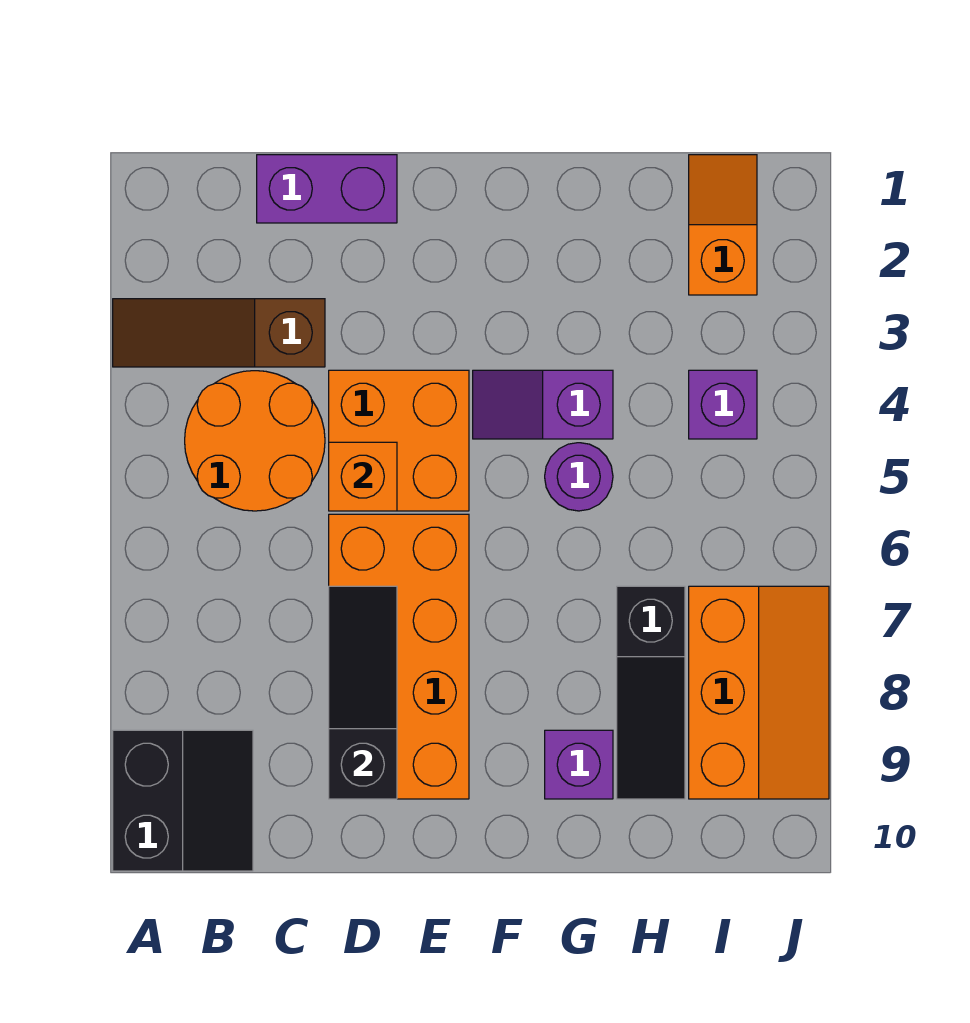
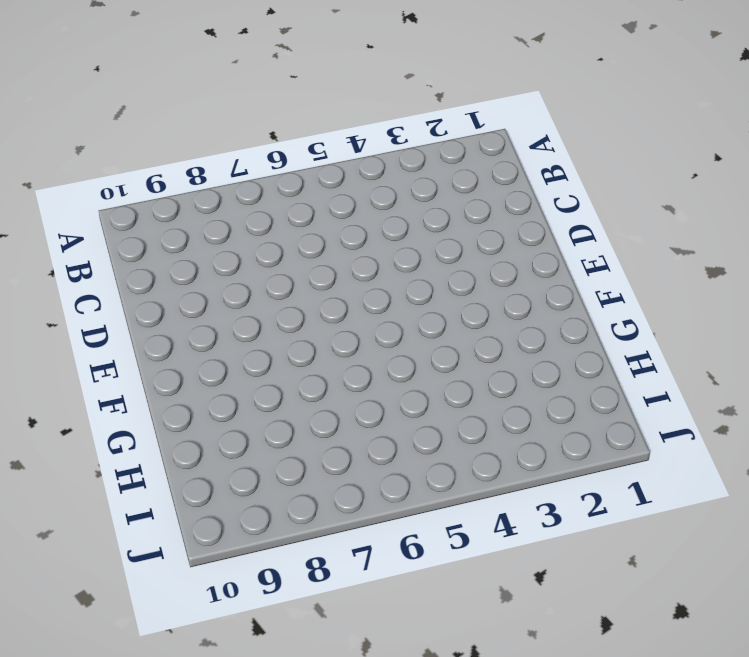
none -> brown 1x3 slope [113,299,325,367]
none -> black 2x2 slope [113,730,253,871]
none -> orange 2x2 round brick [185,371,325,511]

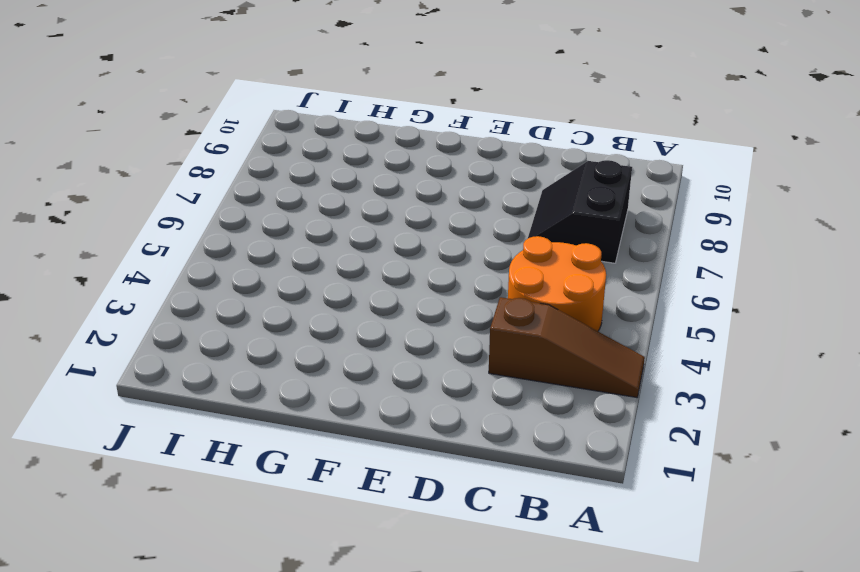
black 2x2 slope [528,160,632,263] -> black 2x2 slope moved to [113,730,253,871]
none -> purple 1x2 brick [257,155,397,223]
none -> orange 2x2 brick [329,370,469,511]
none -> orange 2x4 brick [329,514,469,799]

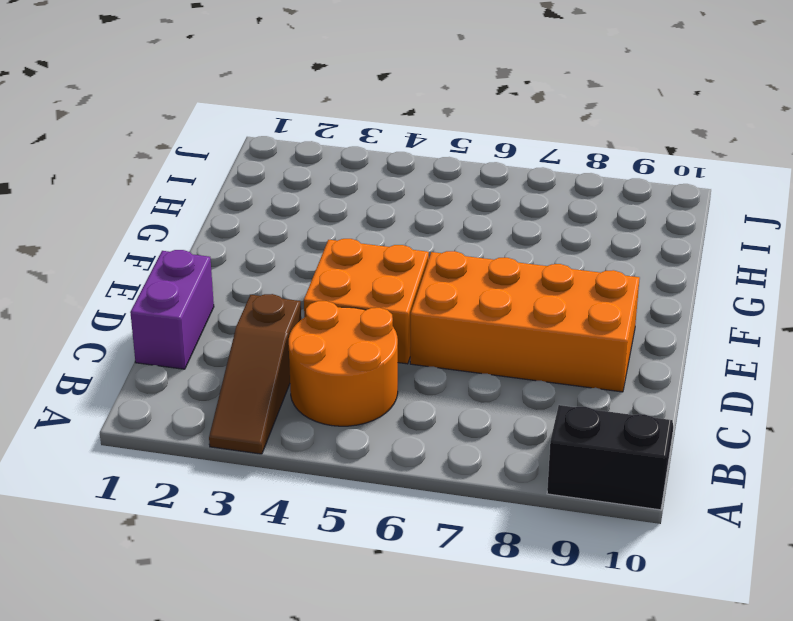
none -> purple 1x2 slope [473,370,613,439]
none -> purple 1x1 round brick [545,443,613,511]
none -> purple 1x1 brick [545,730,613,799]

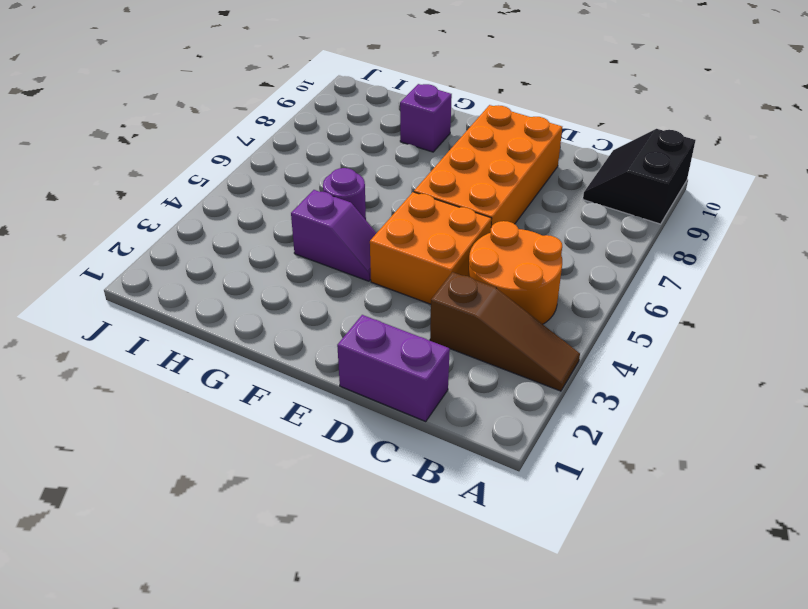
none -> black 1x3 slope [617,586,685,799]
none -> orange 1x2 slope [689,155,757,295]
none -> purple 1x1 brick [689,370,757,439]

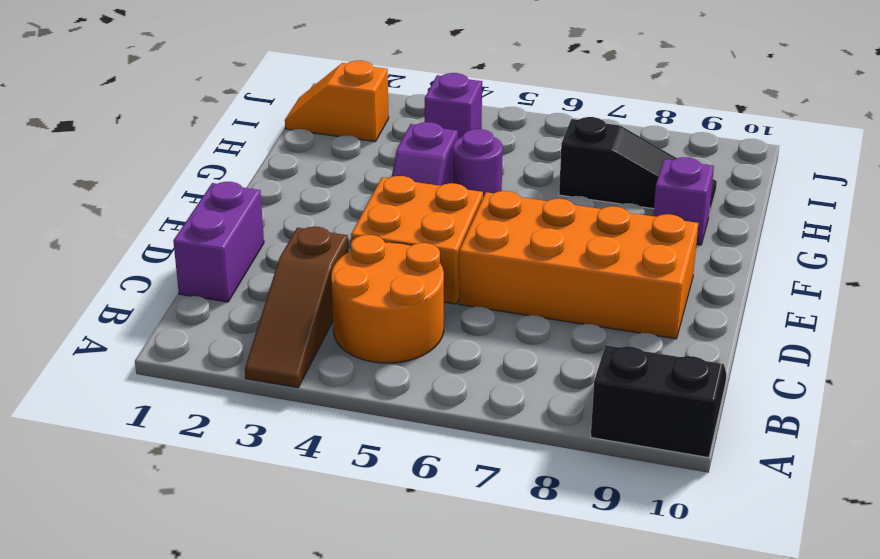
none -> orange 2x3 slope [689,586,829,799]
none -> orange 1x1 brick [329,442,397,511]
none -> black 1x3 slope [329,586,397,799]

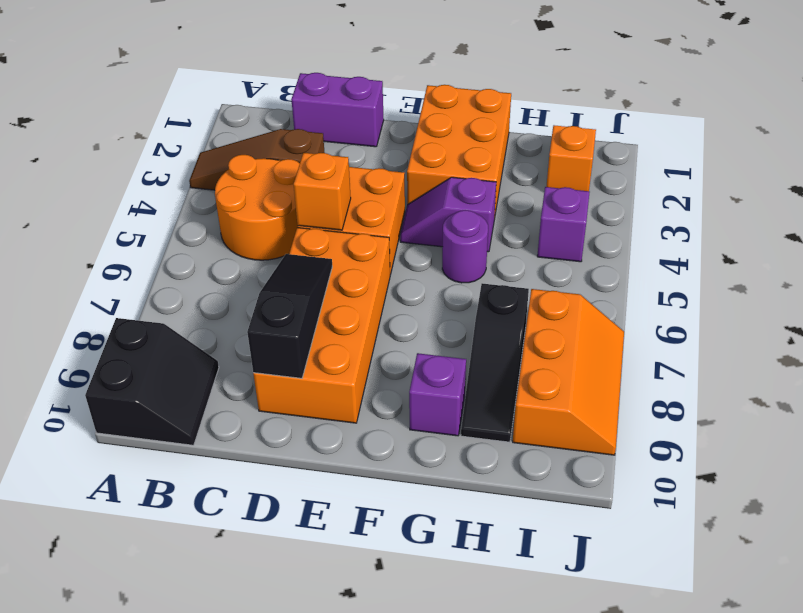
orange 2x3 brick [407,85,511,218] -> none

